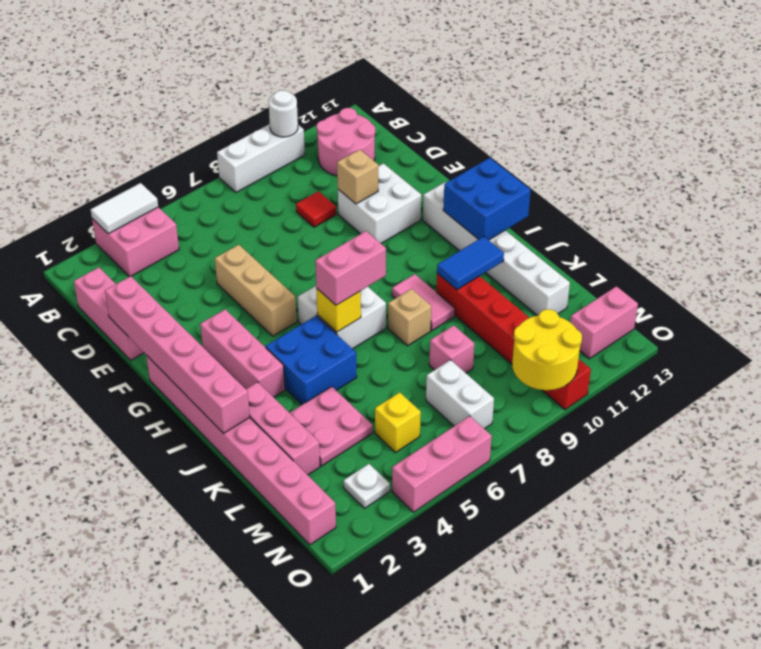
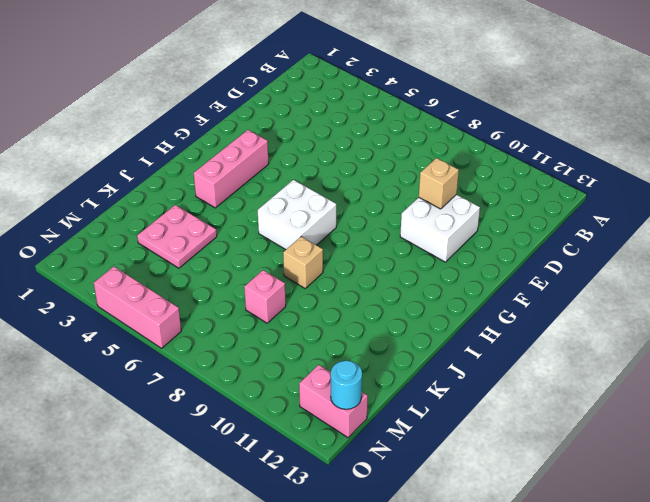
cyan 1x1 round brick [331,361,362,409] -> none
none -> pink 2x2 brick [92,207,179,277]
none -> white 1x3 brick [217,124,305,192]
none -> pink 2x2 round brick [316,108,375,176]
none -> pink 1x3 brick [74,267,144,360]

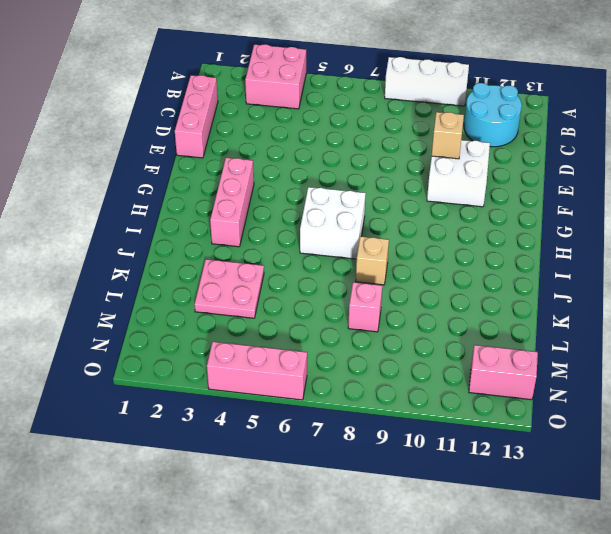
cyan 2x2 round brick [464,83,522,147] -> pink 2x2 round brick [316,108,375,176]
none -> red 1x1 tile [296,191,336,227]
none -> tan 1x3 brick [215,245,297,336]
none -> pink 1x8 brick [146,355,336,545]
none -> white 1x6 brick [423,182,570,315]

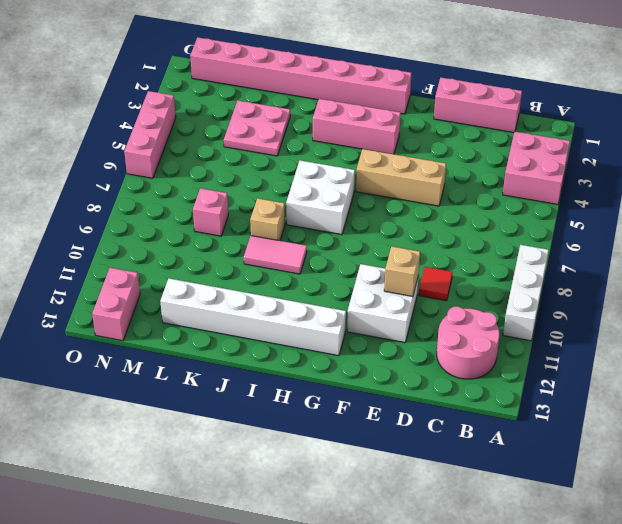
none -> blue 2x2 brick [266,316,357,405]
none -> pink 1x3 brick [246,382,320,475]
none -> red 1x6 brick [436,273,591,410]
none -> yellow 1x1 brick [375,392,421,453]

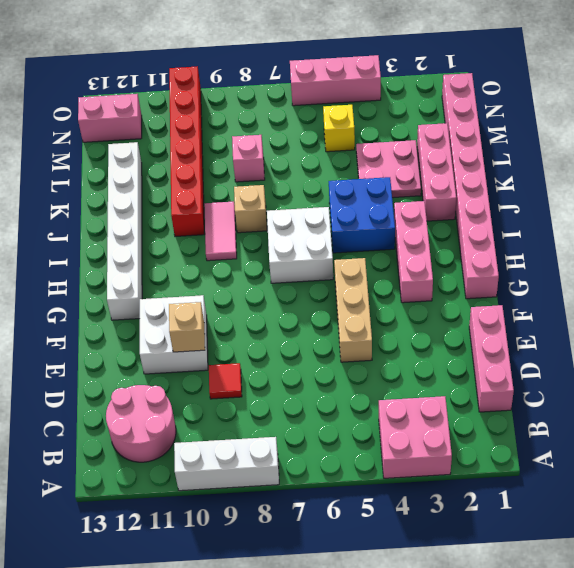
none -> white 1x2 brick [426,360,494,429]
none -> white 1x1 plate [344,464,390,508]
none -> white 1x2 tile [91,183,158,234]
none -> white 1x1 round brick [268,90,298,137]

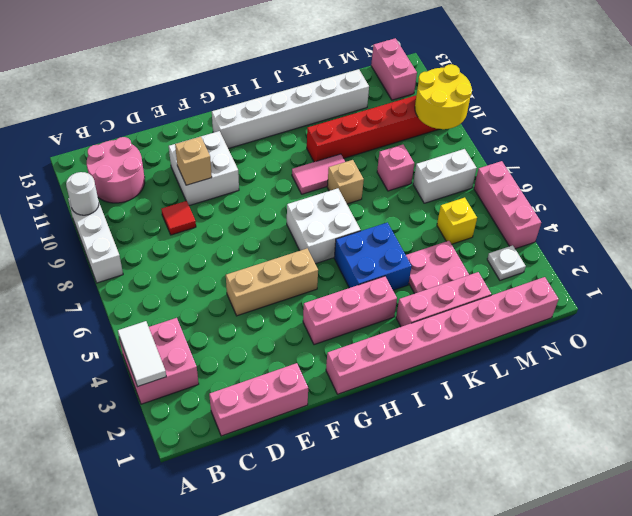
none -> pink 1x6 brick [105,276,250,434]
none -> blue 2x2 brick [443,158,531,240]
none -> yellow 1x1 brick [316,288,361,332]
none -> blue 1x2 tile [437,237,504,290]

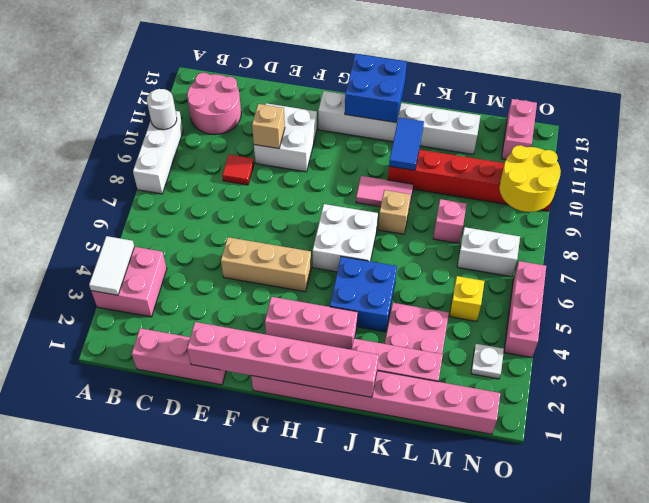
none -> yellow 1x1 brick [316,288,361,332]
none -> pink 1x2 brick [315,231,386,305]

